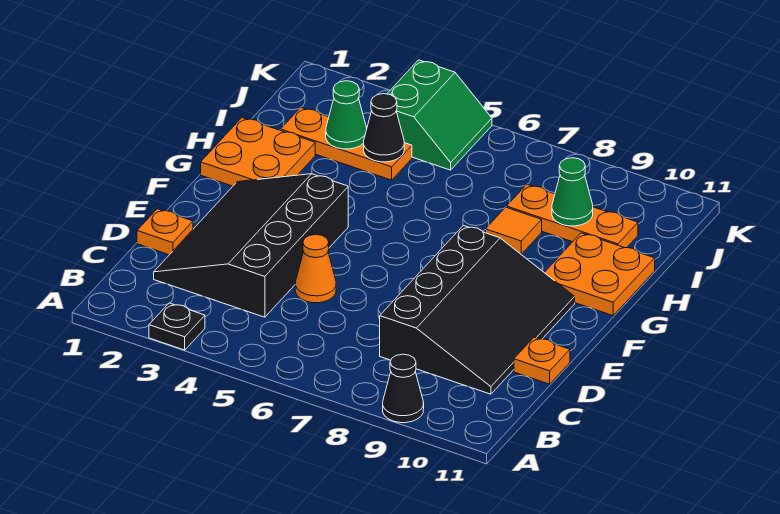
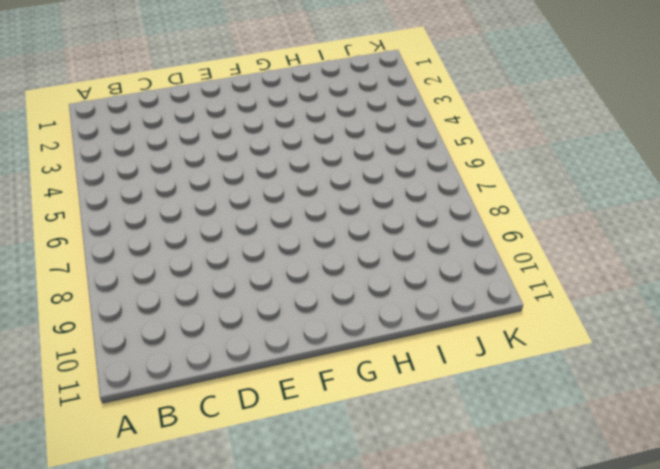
none -> black 1x1 plate [149,303,205,350]
none -> black 1x1 cone [383,354,424,423]
none -> black 3x4 slope [154,174,348,317]

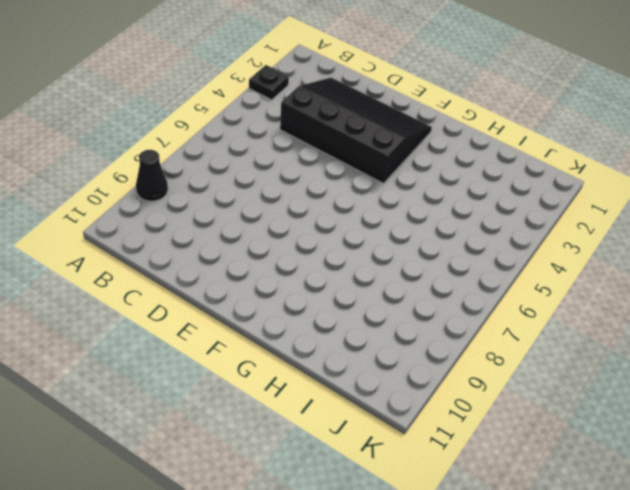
none -> black 3x4 slope [380,225,575,394]
none -> orange 1x1 plate [137,209,193,255]
none -> orange 1x1 cone [295,234,336,303]

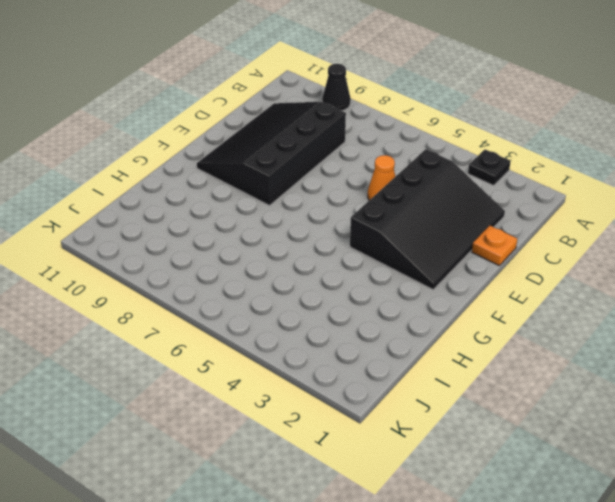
none -> orange 1x1 plate [514,337,570,384]
none -> orange 2x2 plate [201,118,315,186]
none -> orange 2x2 plate [544,233,655,316]

